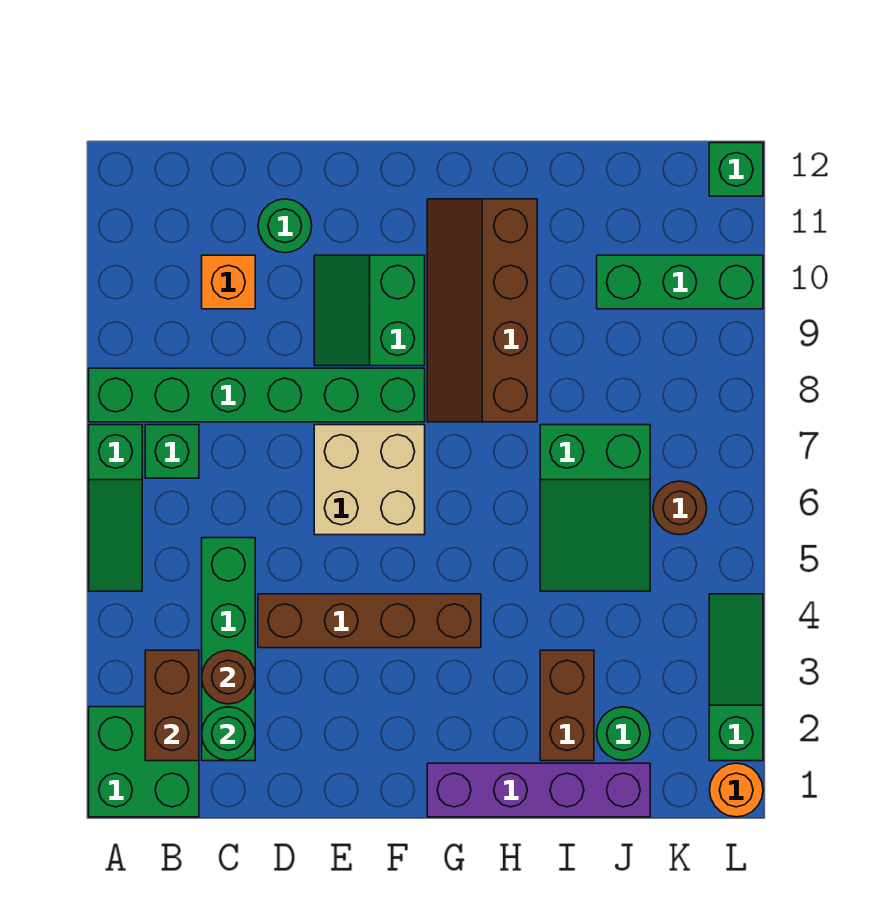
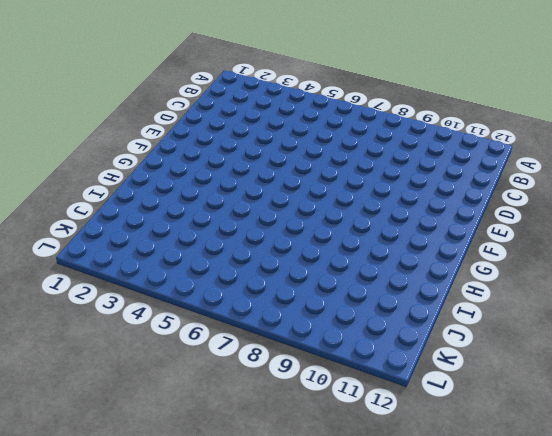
none -> green 2x2 brick [89,707,199,817]
none -> green 1x3 slope [89,425,142,591]
none -> green 1x6 brick [89,368,425,422]

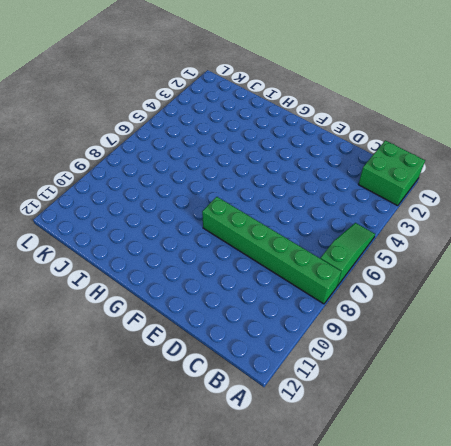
none -> green 1x1 brick [145,425,199,478]
none -> green 1x4 brick [202,538,255,761]
none -> orange 1x1 brick [202,255,255,309]

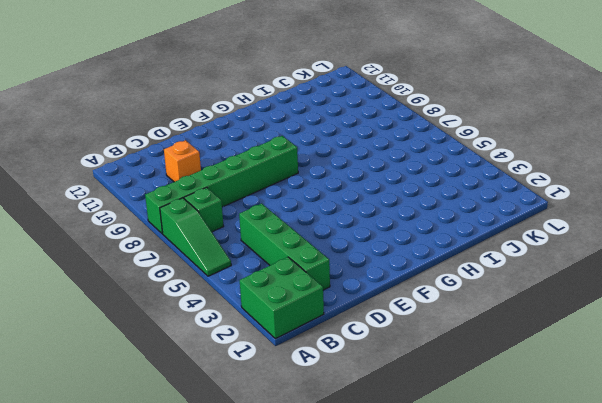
none -> brown 1x4 brick [258,594,481,648]
none -> green 1x1 round brick [258,199,312,253]
none -> tan 2x2 brick [314,425,425,535]

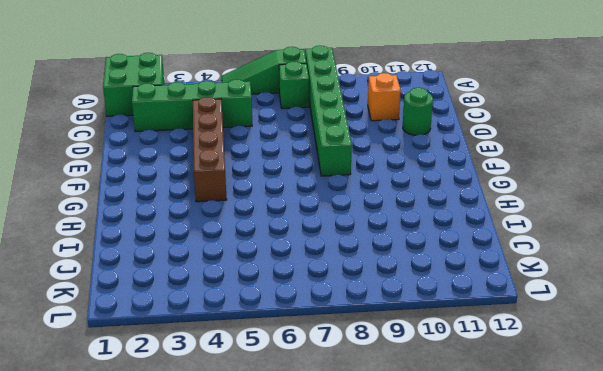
none -> tan 2x2 brick [314,425,425,535]
none -> green 2x2 slope [314,255,425,366]
none -> purple 1x4 brick [427,763,650,817]

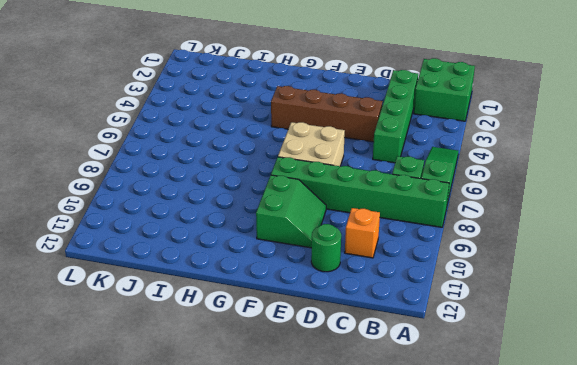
none -> purple 1x4 brick [427,763,650,817]
none -> brown 2x4 slope [427,199,537,422]
none -> brown 1x2 brick [540,650,594,761]

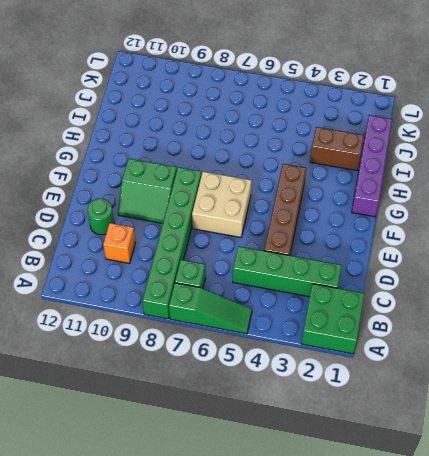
none -> brown 2x4 slope [427,199,537,422]
none -> green 2x3 slope [540,425,650,591]
none -> green 1x1 round brick [597,707,650,760]

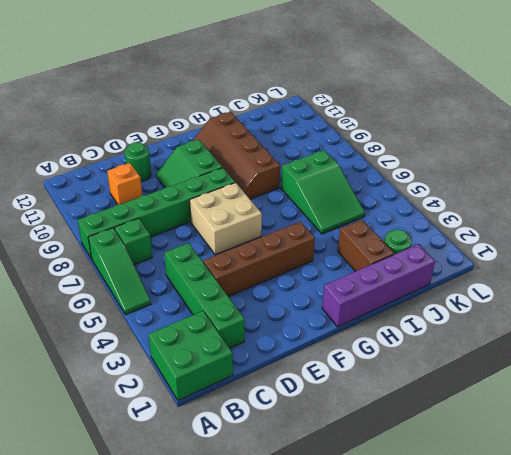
none -> green 1x3 brick [597,255,763,309]
none -> brown 1x1 round brick [653,481,707,535]
none -> orange 1x1 round brick [710,763,763,817]

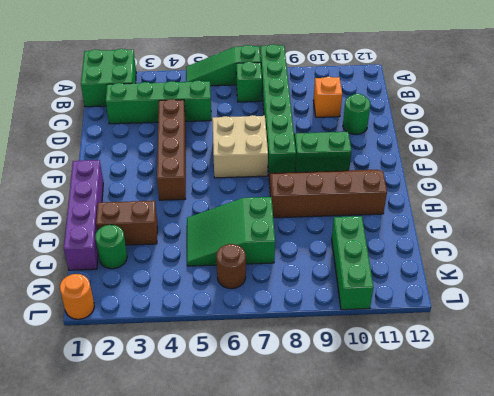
none -> green 1x3 slope [709,594,763,761]
none -> green 1x1 brick [709,143,763,196]
none -> brown 1x2 brick [145,650,199,761]

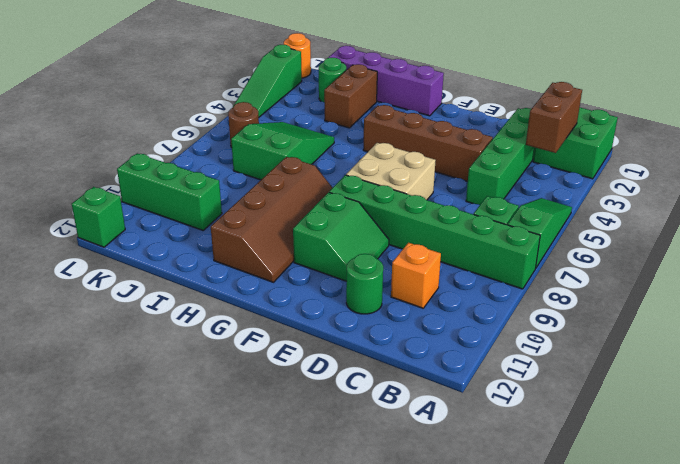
none -> green 1x1 round brick [202,707,255,761]
none -> brown 1x1 round brick [202,650,255,704]

